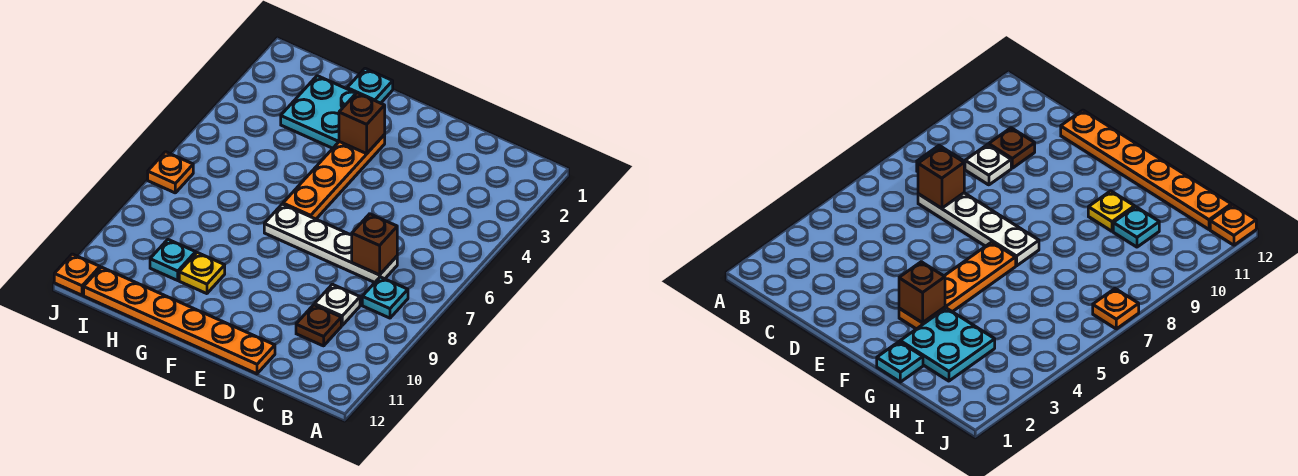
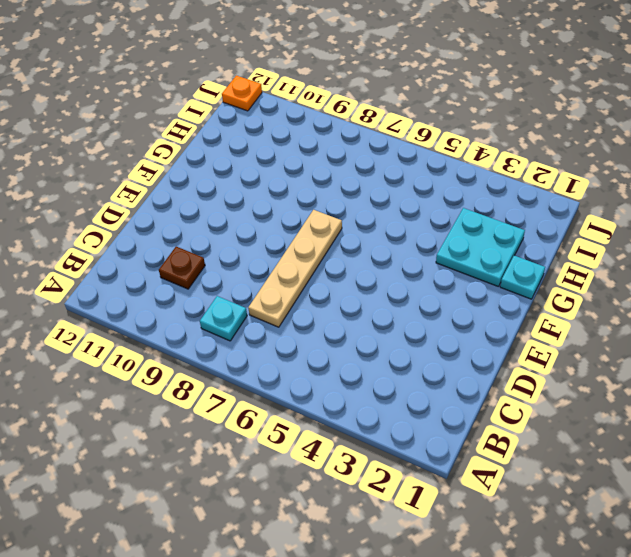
tan 1x4 plate [248,210,342,327] -> white 1x4 plate [264,204,397,283]
none -> white 1x1 plate [315,284,360,325]
none -> orange 1x6 plate [84,267,275,374]
none -> orange 1x4 plate [283,135,385,219]

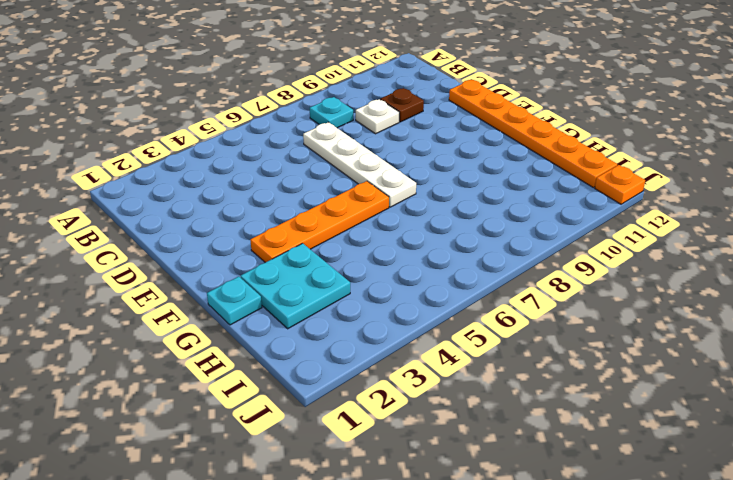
none -> yellow 1x1 plate [179,253,225,294]
none -> cyan 1x1 plate [150,240,196,280]
none -> orange 1x1 plate [148,152,193,193]

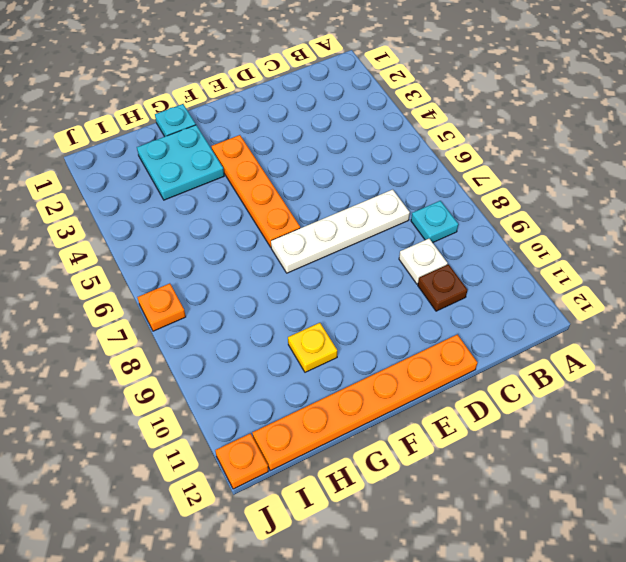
none -> cyan 1x1 plate [150,240,196,280]
none -> brown 1x1 brick [352,214,397,275]
none -> brown 1x1 brick [339,93,385,154]

